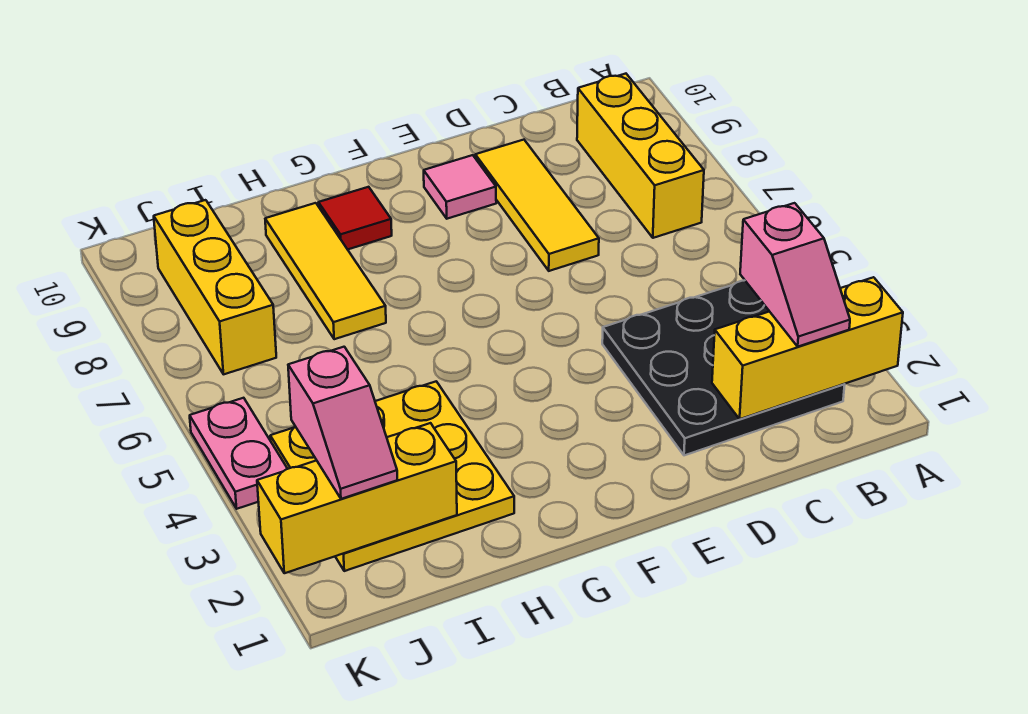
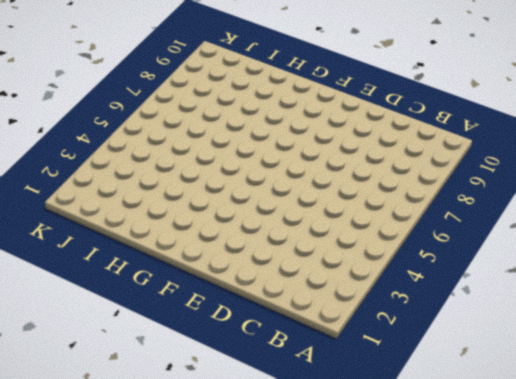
none -> black 3x3 plate [602,281,845,455]
none -> yellow 1x3 brick [577,74,704,238]
none -> yellow 1x3 tile [475,140,599,271]

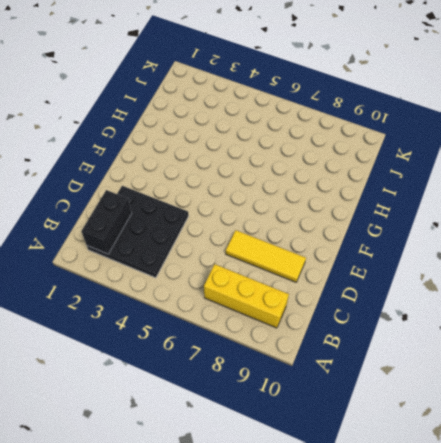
black 1x2 brick [81,190,132,254] -> yellow 1x3 brick [712,277,903,419]
none -> pink 1x1 tile [424,155,496,219]
none -> red 1x1 tile [319,187,392,250]
none -> yellow 3x3 plate [270,381,514,571]

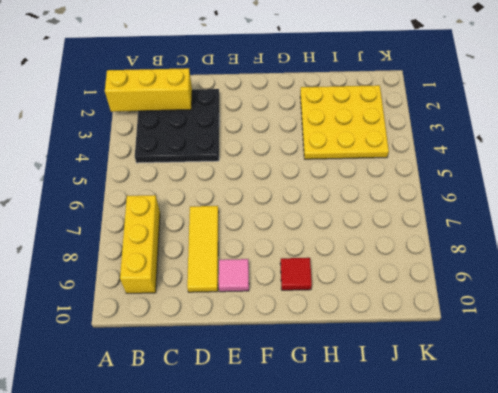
none -> yellow 1x3 tile [265,203,386,339]
none -> yellow 1x3 brick [154,200,276,374]
none -> pink 1x2 plate [190,398,287,509]

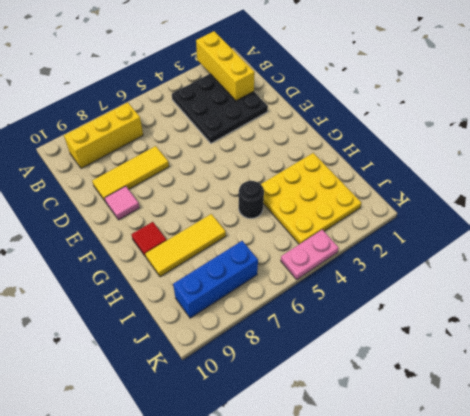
black 1x1 round brick [239,181,264,218] -> none
blue 1x3 brick [173,241,258,318] -> yellow 1x3 brick [154,200,276,374]
none -> yellow 1x3 brick [257,423,457,573]
none -> pink 1x2 slope [740,203,850,347]
none -> pink 1x2 slope [288,347,397,499]

